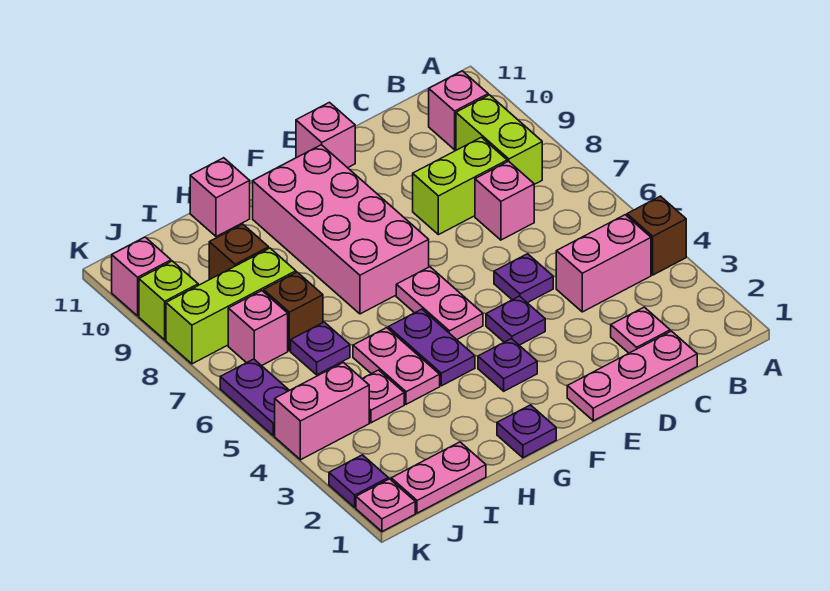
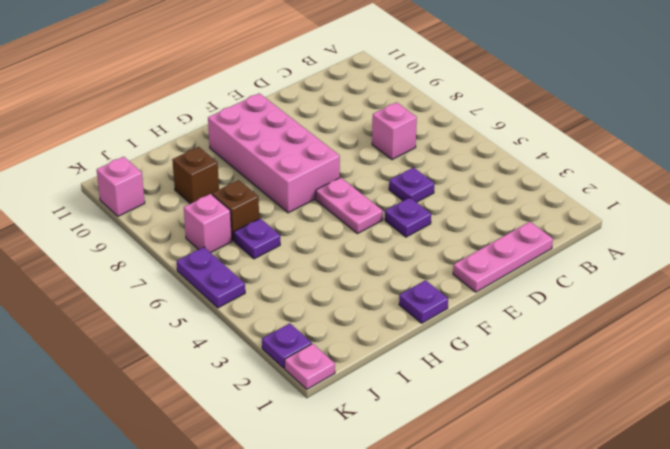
none -> brown 1x1 brick [627,196,686,275]
none -> pink 1x2 brick [556,215,651,312]
none -> lime 1x2 brick [456,95,542,184]
none -> pink 1x1 brick [429,71,488,150]

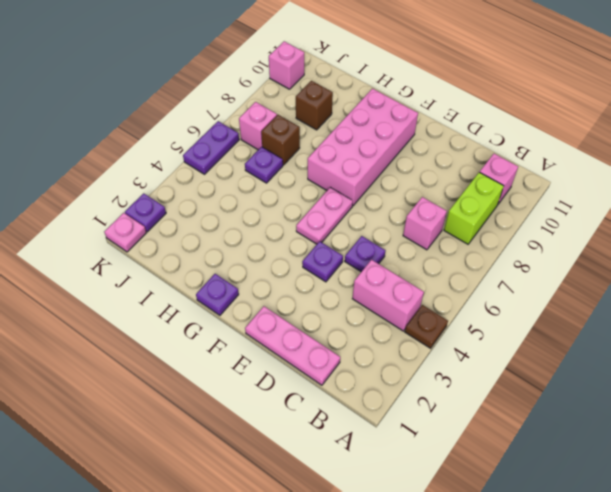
brown 1x1 plate [405,305,448,348] -> brown 1x1 brick [627,196,686,275]
none -> pink 1x1 plate [611,307,670,353]
none -> lime 1x2 brick [413,137,507,235]
none -> pink 1x1 brick [296,102,355,168]
none -> purple 1x1 plate [478,339,537,391]

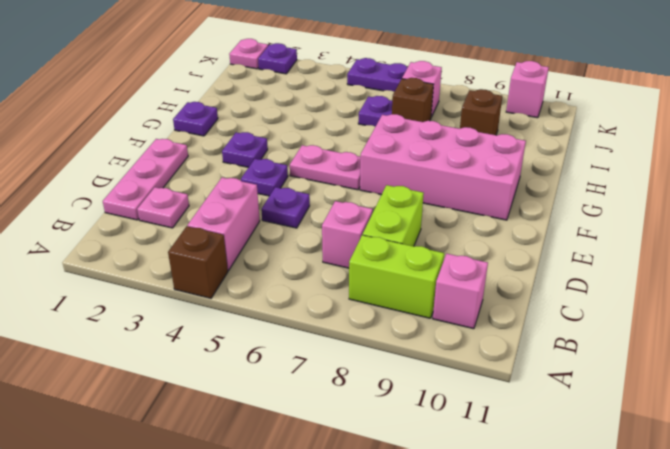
none -> pink 1x1 brick [296,102,355,168]
none -> purple 1x2 plate [388,309,475,386]
none -> pink 1x2 plate [353,328,440,404]
none -> pink 1x1 brick [190,158,250,237]

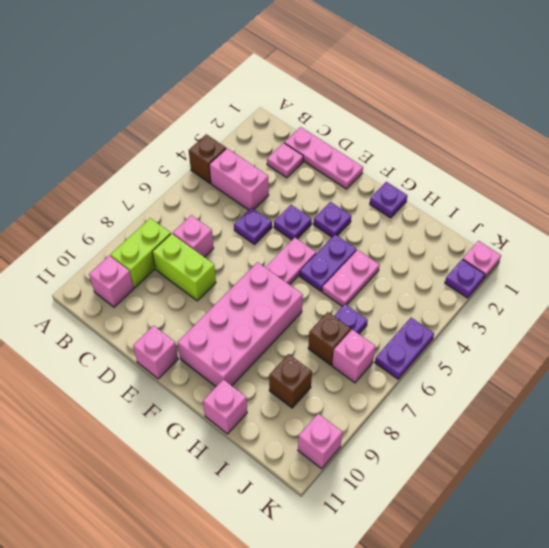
none -> pink 1x2 plate [391,442,486,513]
none -> pink 1x1 plate [362,370,404,423]
none -> lime 1x3 brick [166,248,296,364]
none -> pink 1x2 brick [275,362,369,460]

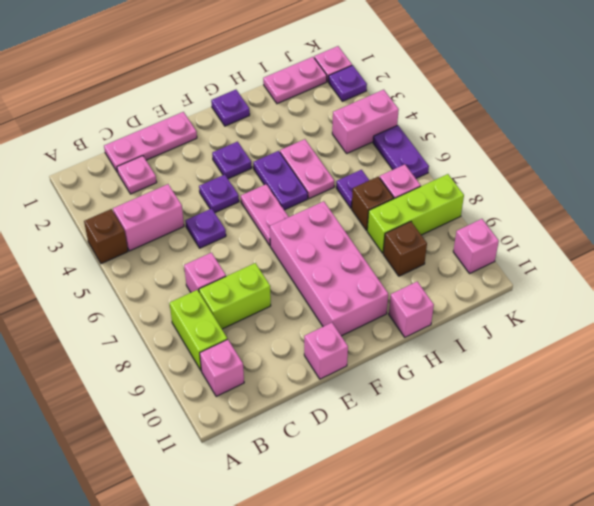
none -> pink 1x1 plate [362,370,404,423]
none -> lime 1x1 brick [139,261,198,340]

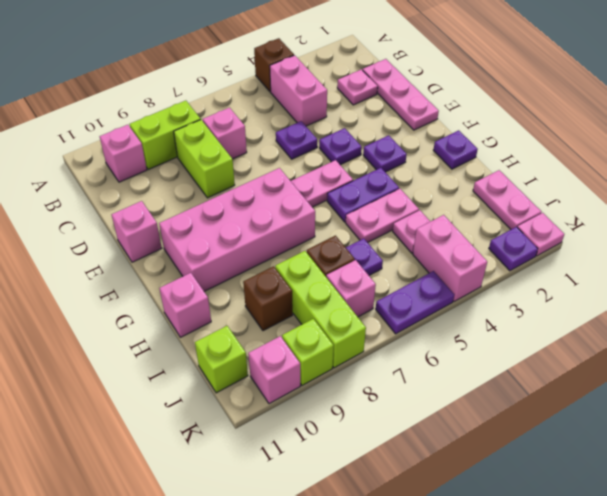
lime 1x1 brick [195,326,248,393] -> none

